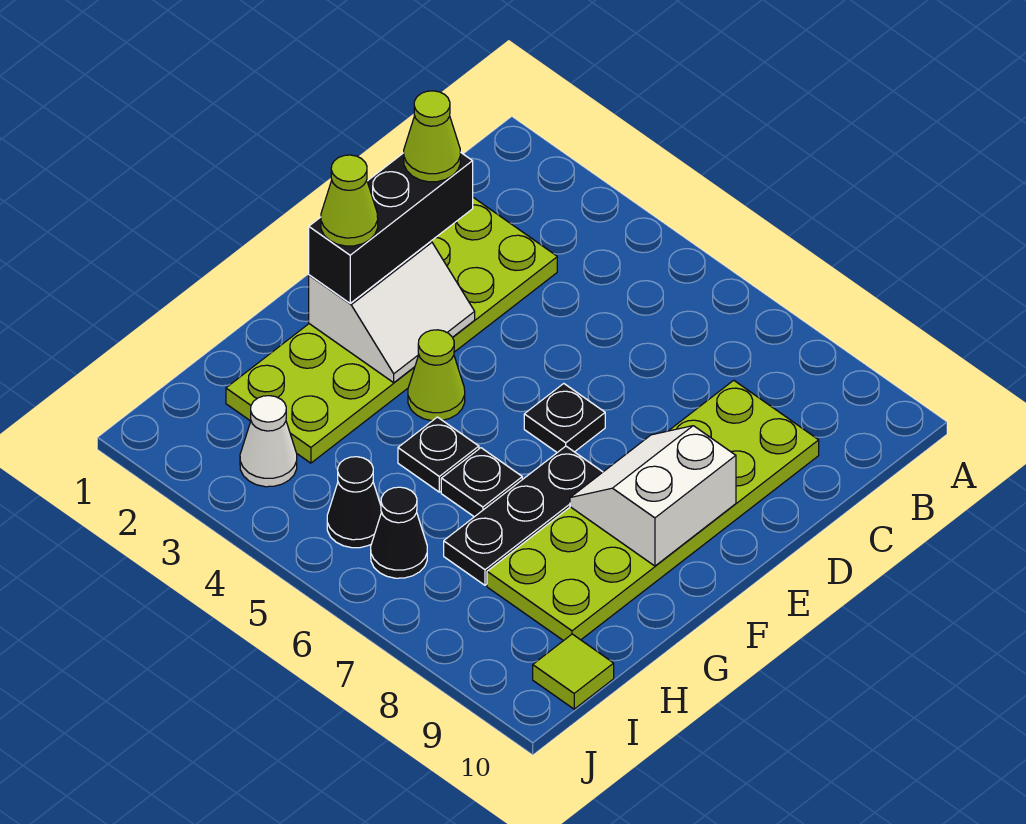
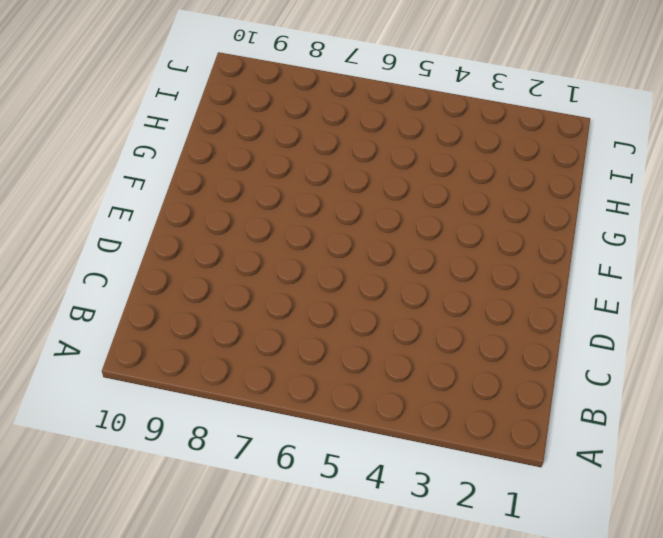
none -> lime 2x6 plate [226,198,557,463]
none -> lime 2x6 plate [487,380,819,641]
none -> black 1x1 plate [524,384,605,452]

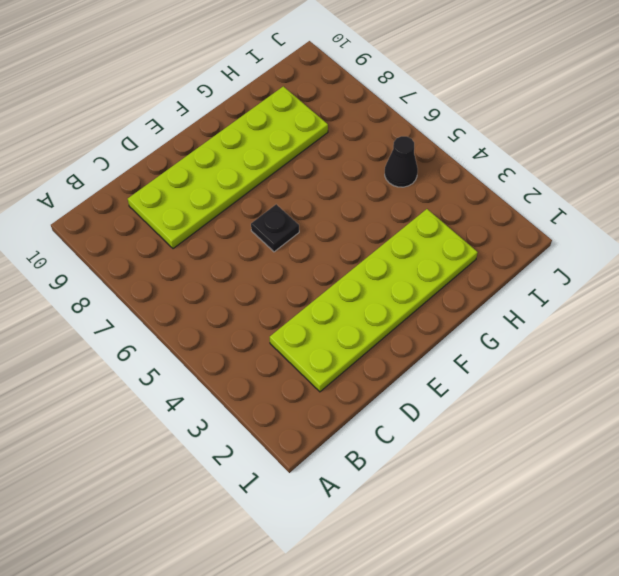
none -> lime 1x1 cone [408,330,465,421]
none -> black 1x3 plate [444,446,602,585]
none -> black 1x1 plate [398,417,479,492]

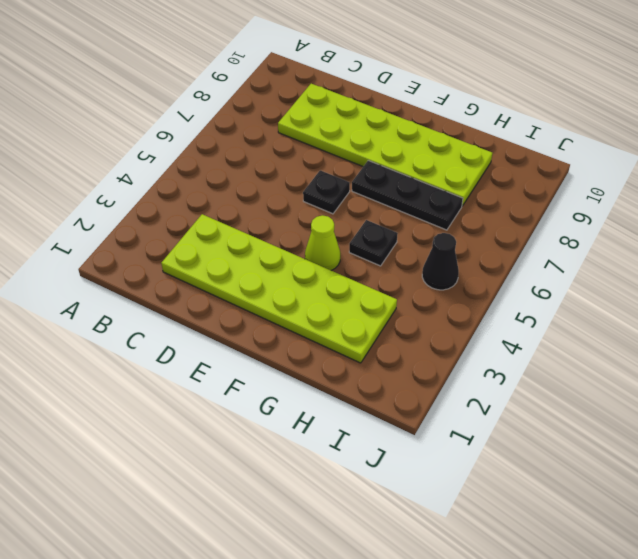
none -> black 1x1 plate [441,448,522,517]
none -> white 1x1 cone [240,396,297,487]
none -> black 1x1 cone [371,487,427,578]

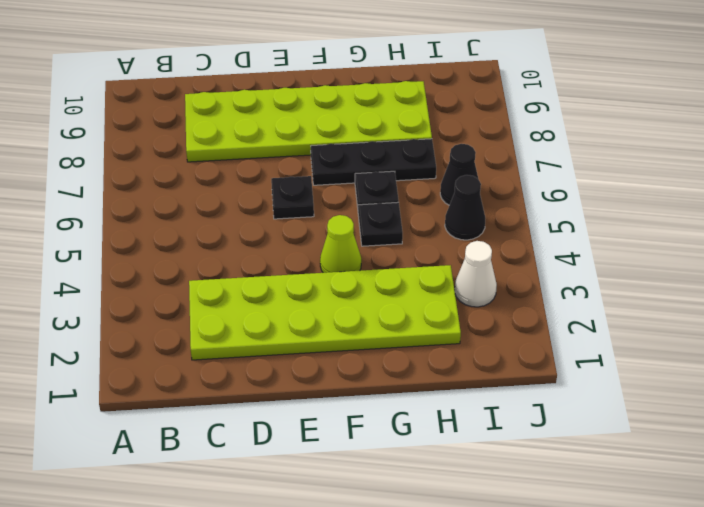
none -> lime 1x1 tile [533,634,614,709]
none -> white 2x2 slope [309,241,475,383]
none -> white 2x2 slope [570,426,736,566]

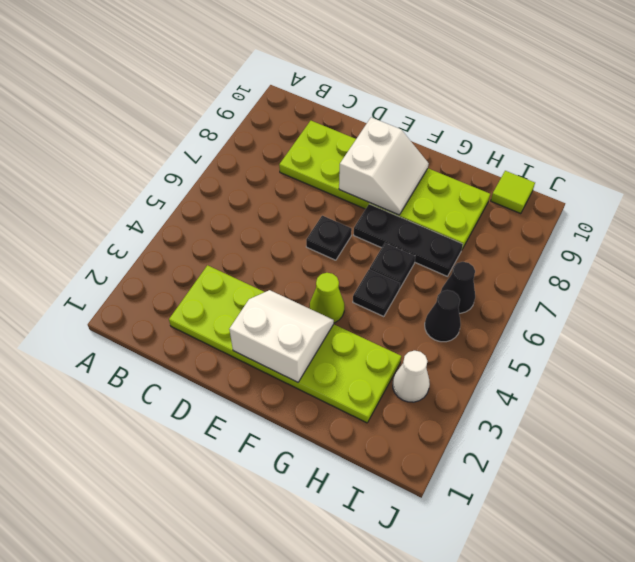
white 2x2 slope [339,117,429,215] -> white 2x2 slope turned to [570,426,736,566]
none -> black 1x3 brick [309,152,473,303]
none -> lime 1x1 cone [404,91,460,182]
none -> lime 1x1 cone [321,155,378,246]

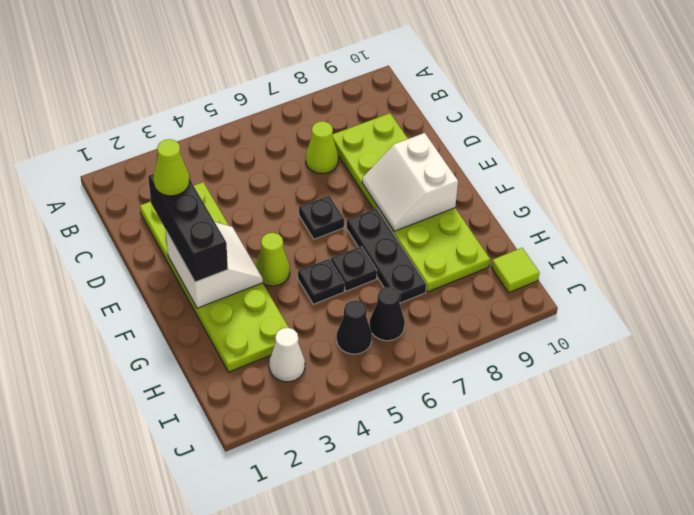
lime 1x1 cone [306,121,338,173] -> lime 1x1 cone moved to [321,155,378,246]

